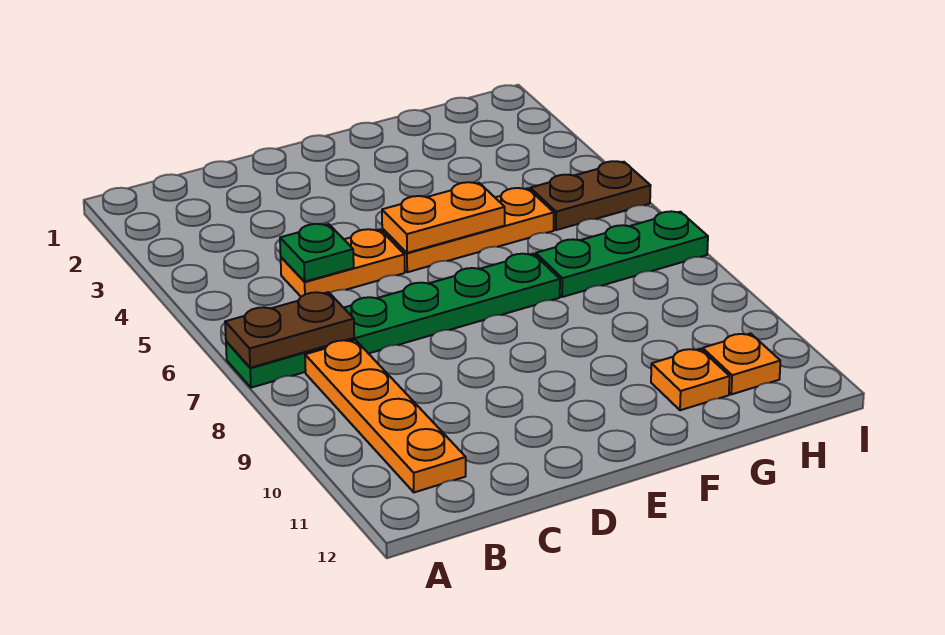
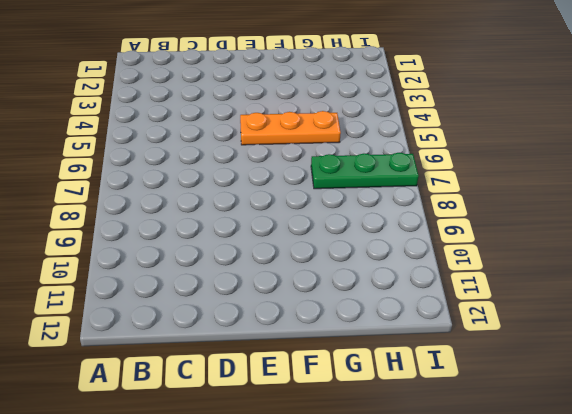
none -> green 1x6 plate [226,254,560,388]
none -> orange 1x4 plate [305,340,466,492]

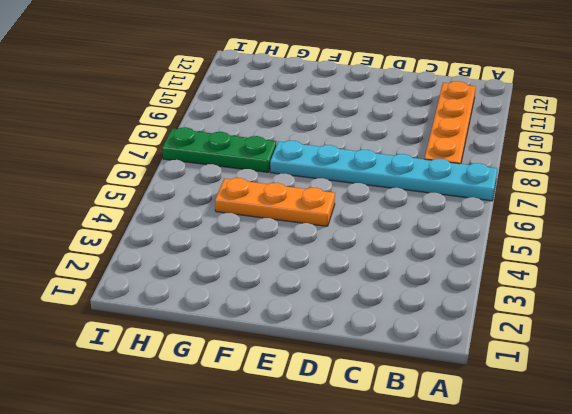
cyan 1x6 plate [270,141,497,201] -> green 1x6 plate [226,254,560,388]
none -> orange 1x2 plate [281,229,405,297]
none -> orange 1x1 plate [651,349,730,410]

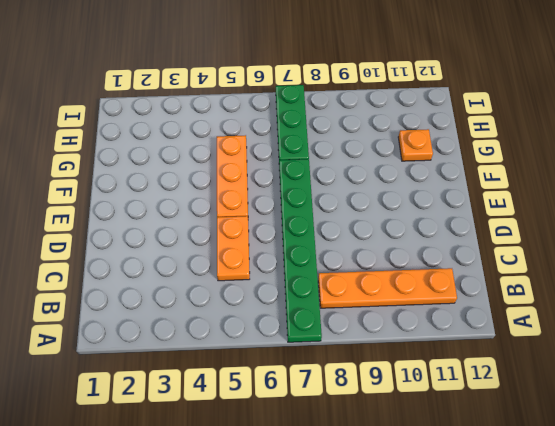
none -> brown 1x2 plate [530,161,651,230]
none -> orange 1x1 plate [703,334,780,394]

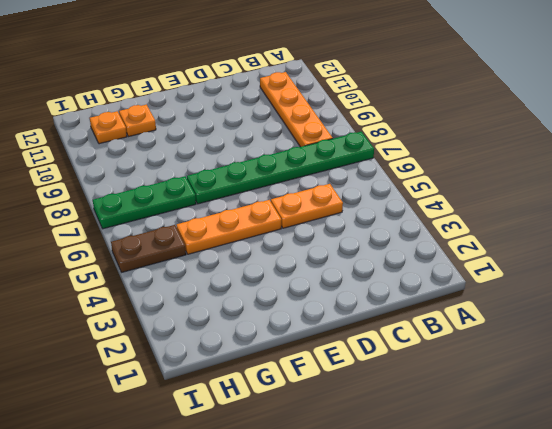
none -> brown 1x2 plate [225,292,354,368]
none -> green 1x1 plate [280,224,354,282]

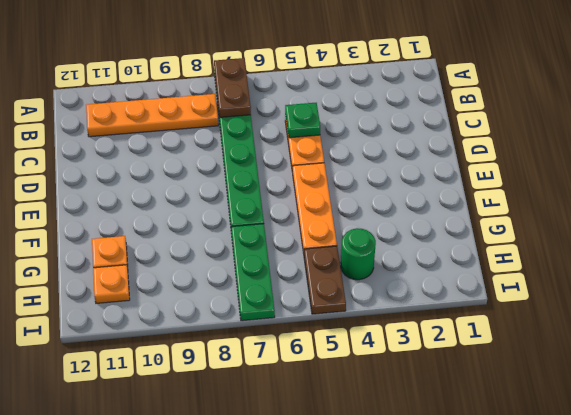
green 1x1 round brick [341,228,376,280] -> none
none -> orange 1x2 plate [382,182,505,253]

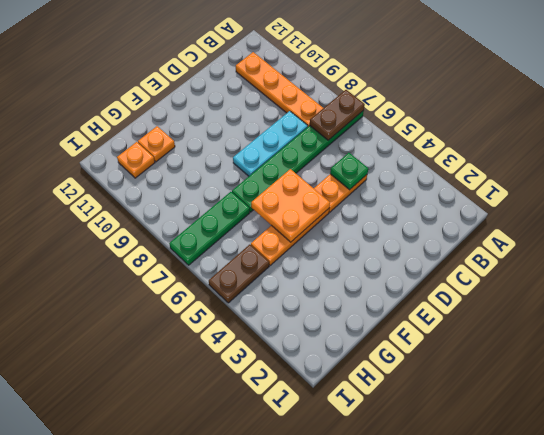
cyan 1x3 plate [233,111,308,176] -> none
orange 2x2 plate [251,169,330,242] -> orange 1x2 plate [382,182,505,253]

